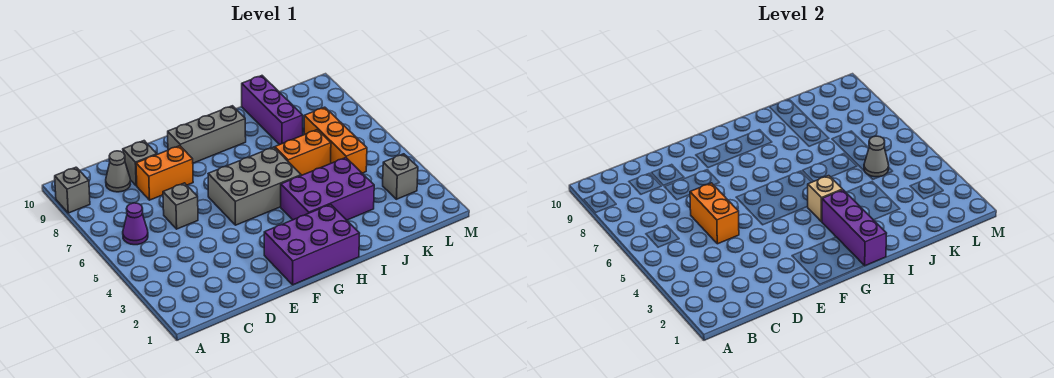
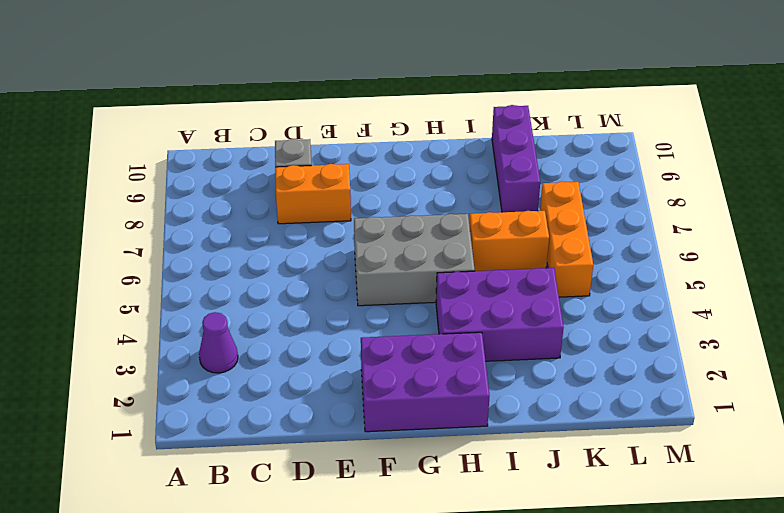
purple 1x1 cone [199,312,238,373] -> purple 1x1 cone moved to [123,203,148,245]
none -> grey 1x1 brick [55,167,90,213]
none -> grey 1x1 cone [106,151,130,192]
none -> grey 1x1 brick [163,183,198,229]

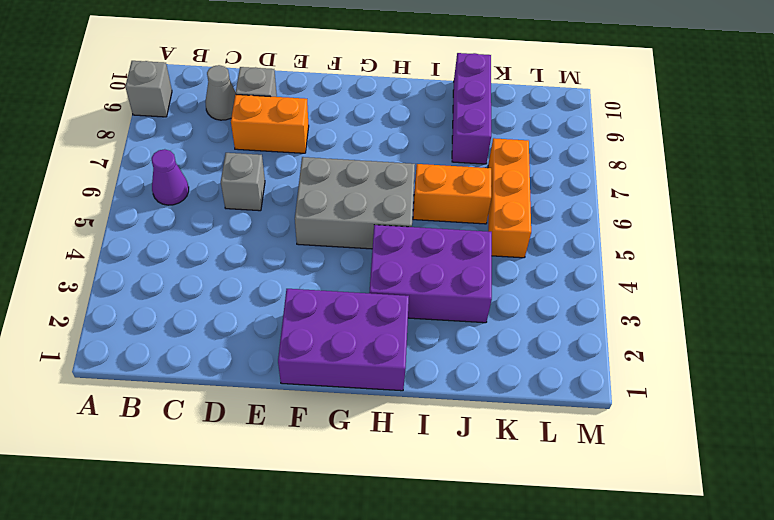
none -> grey 1x3 brick [168,106,246,163]
none -> grey 1x1 brick [383,154,418,199]
none -> orange 1x2 brick [690,183,739,244]

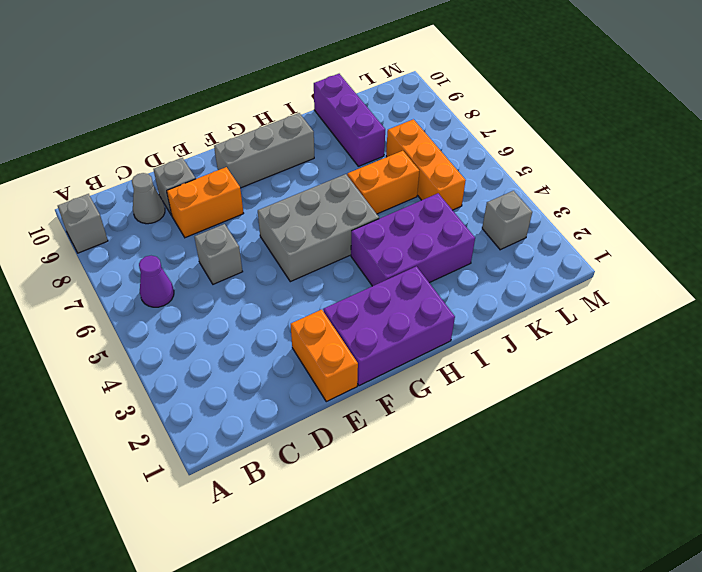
orange 1x2 brick [291,310,358,402] -> orange 1x2 brick moved to [690,183,739,244]
none -> purple 1x3 brick [822,190,887,266]
none -> tan 1x1 brick [807,176,843,221]
none -> grey 1x1 cone [864,136,889,177]

